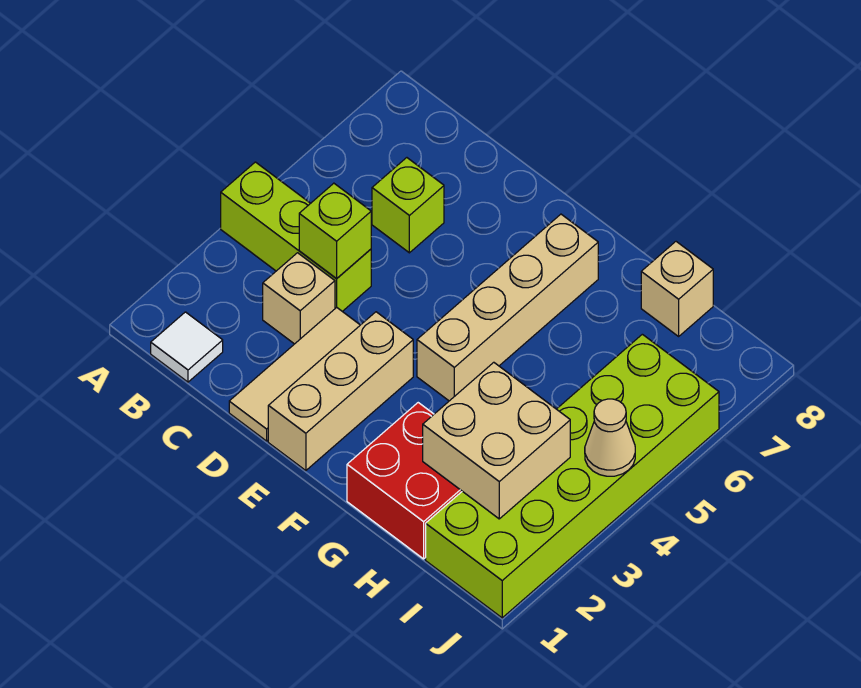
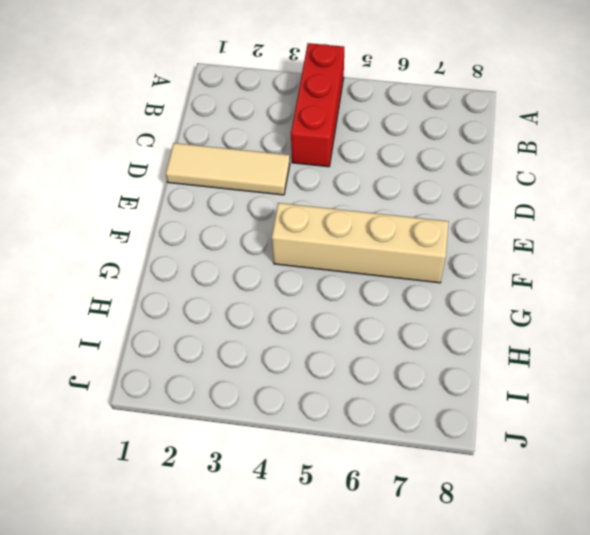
red 1x3 brick [291,43,344,167] -> lime 1x3 brick [221,162,371,311]
none -> white 1x1 tile [151,312,223,382]
none -> tan 1x1 brick [263,253,335,344]
none -> lime 1x1 brick [372,158,444,253]

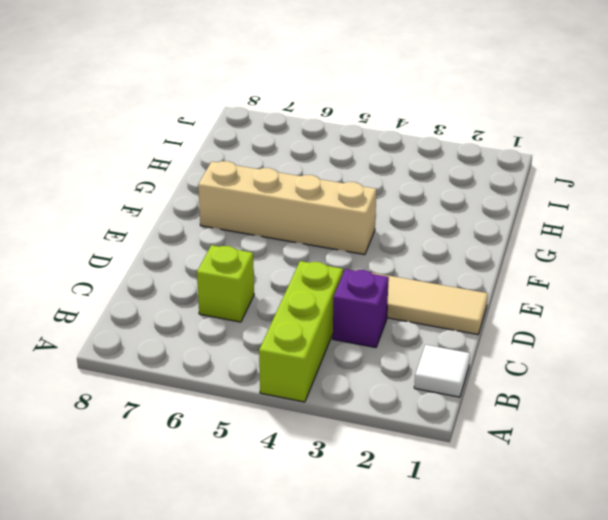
purple 1x1 brick [333,269,389,348] -> tan 1x1 brick [263,253,335,344]
none -> tan 1x3 brick [268,312,413,471]
none -> red 2x2 brick [347,403,462,559]
none -> tan 1x1 brick [641,242,713,336]

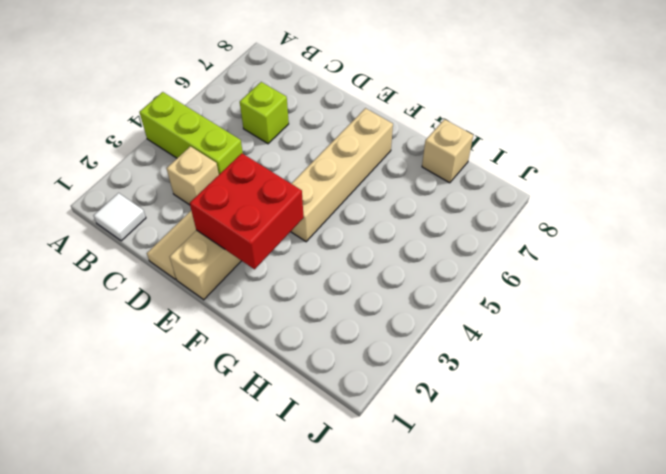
red 2x2 brick [190,153,304,269] -> red 2x2 brick moved to [347,403,462,559]
none -> lime 2x6 brick [426,334,719,618]
none -> lime 1x1 brick [299,183,371,279]
none -> tan 2x2 brick [423,362,570,519]

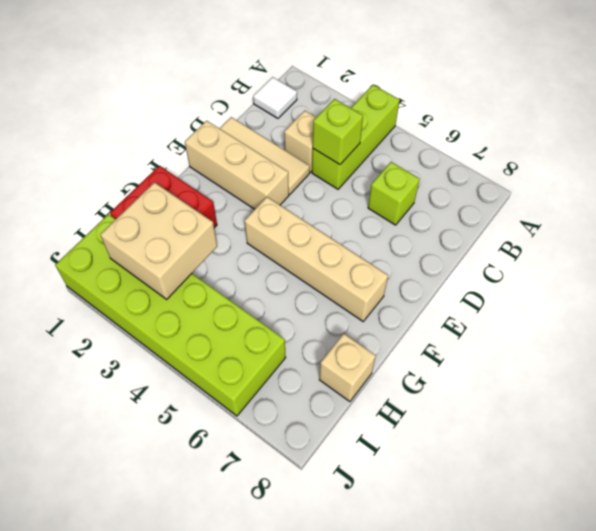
none -> tan 1x1 cone [585,399,635,476]

